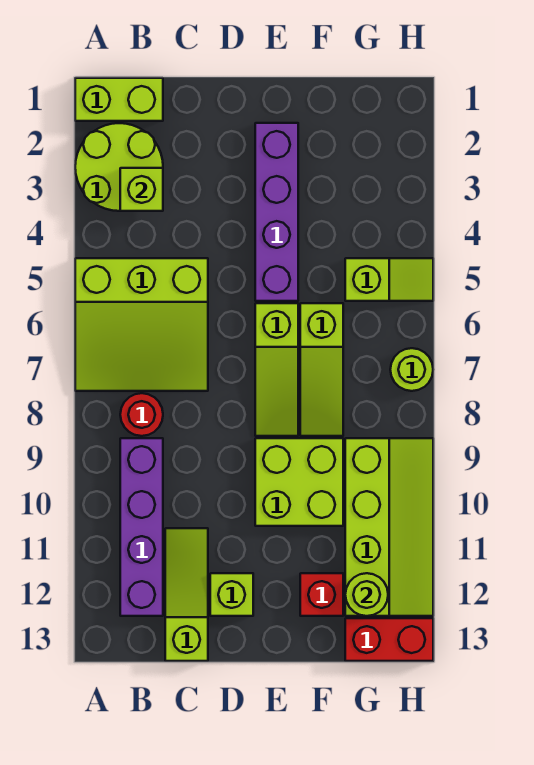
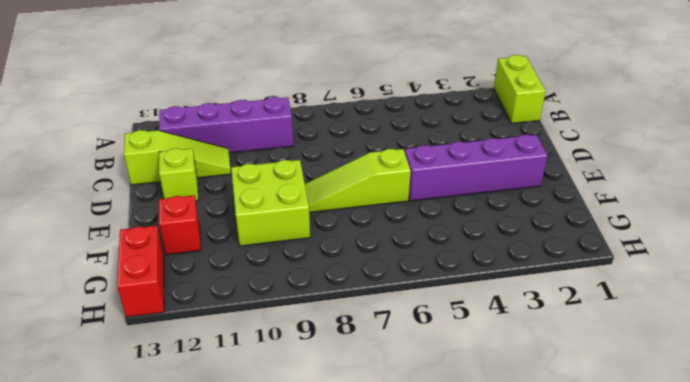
none -> lime 2x2 round brick [75,123,163,211]
none -> lime 3x3 slope [75,258,208,391]
none -> red 1x1 round brick [120,393,163,436]

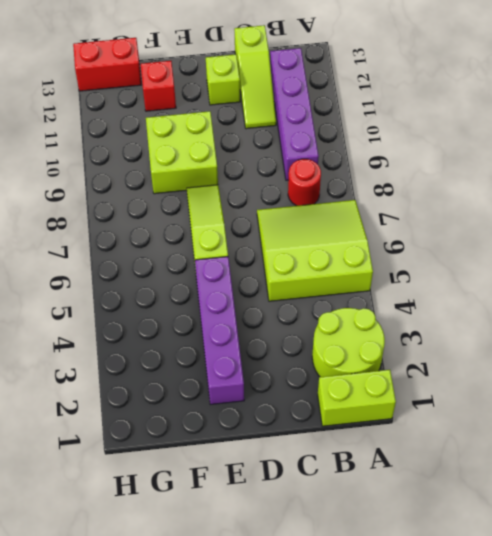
none -> lime 1x3 slope [300,303,343,436]
none -> lime 1x2 slope [345,258,433,301]
none -> lime 2x4 slope [345,438,433,616]

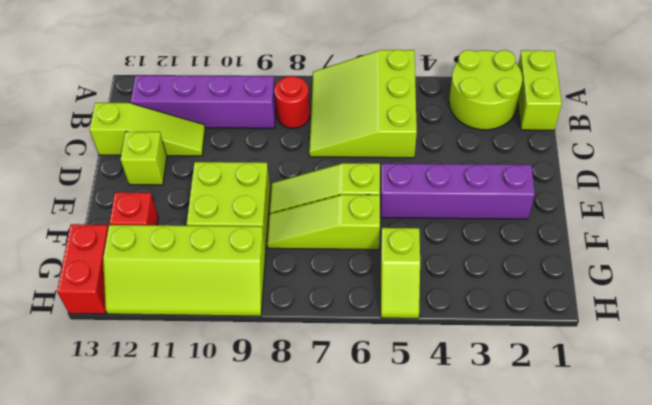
none -> lime 1x1 round brick [390,348,433,391]
none -> lime 1x1 brick [120,168,163,211]
none -> lime 1x1 round brick [345,573,388,616]

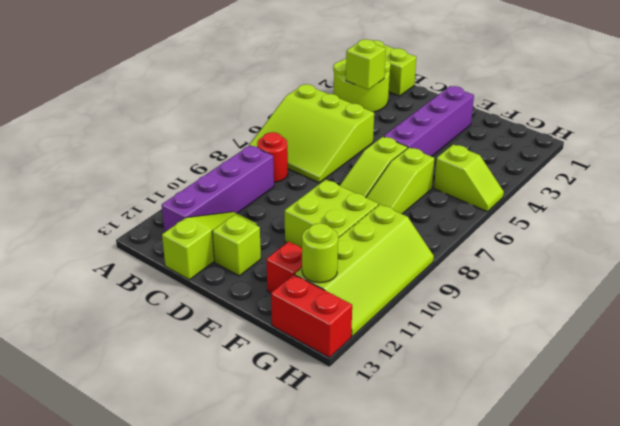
none -> lime 1x1 round brick [390,348,433,391]

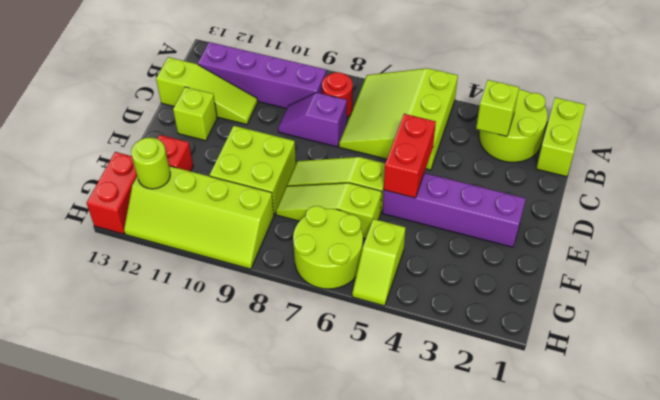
purple 1x2 slope [278,93,347,147] -> none
red 1x2 brick [384,114,436,198] -> none
lime 2x2 round brick [293,206,363,289] -> lime 1x1 round brick [390,348,433,391]

